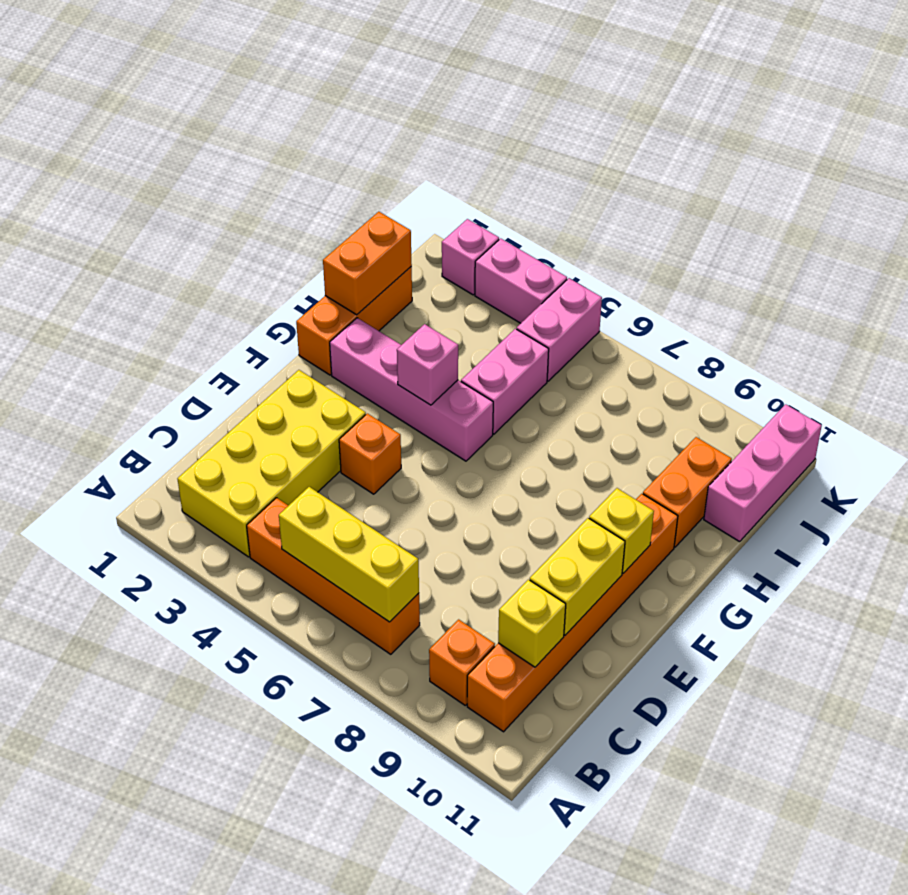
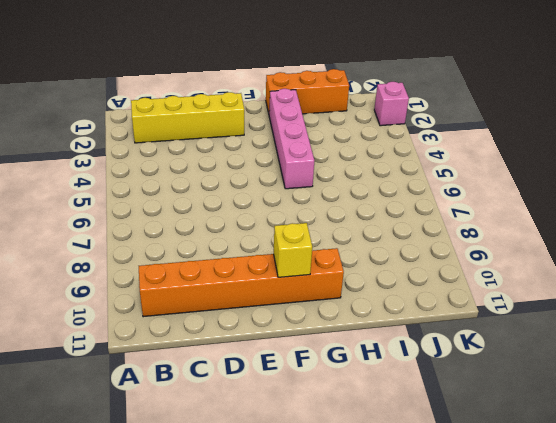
yellow 1x4 brick [131,92,244,143] -> yellow 2x4 brick [178,370,366,557]
none -> orange 1x4 brick [247,498,420,654]
none -> orange 1x1 brick [429,619,495,705]
none -> orange 1x1 brick [339,413,401,494]

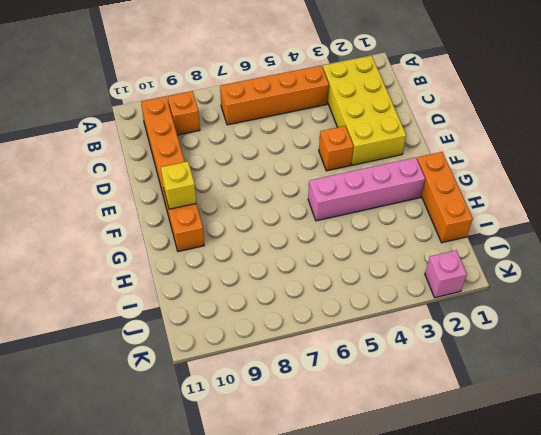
none -> pink 1x2 brick [461,329,549,434]
none -> orange 1x2 brick [643,437,732,547]
none -> pink 1x3 brick [704,404,822,542]

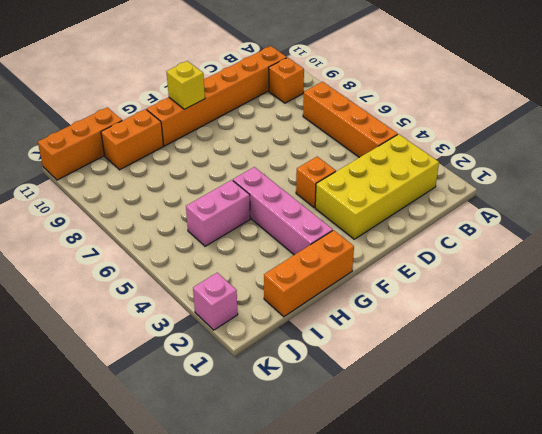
orange 1x3 brick [38,107,122,180] -> pink 1x3 brick [704,404,822,542]
none -> pink 1x2 brick [517,278,602,381]
none -> pink 1x2 brick [475,238,567,323]
none -> yellow 1x3 brick [279,487,419,622]

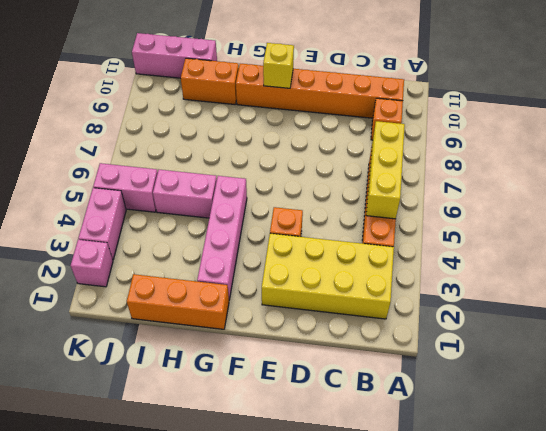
none -> yellow 1x1 brick [498,580,566,667]
none -> yellow 1x2 brick [530,518,625,635]
none -> pink 1x1 brick [397,324,458,405]

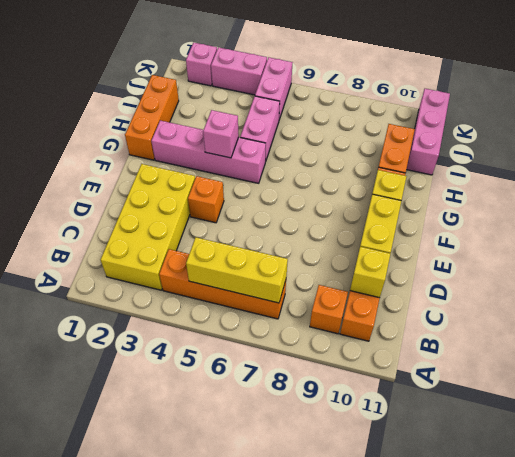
none -> orange 1x2 brick [323,212,412,315]

